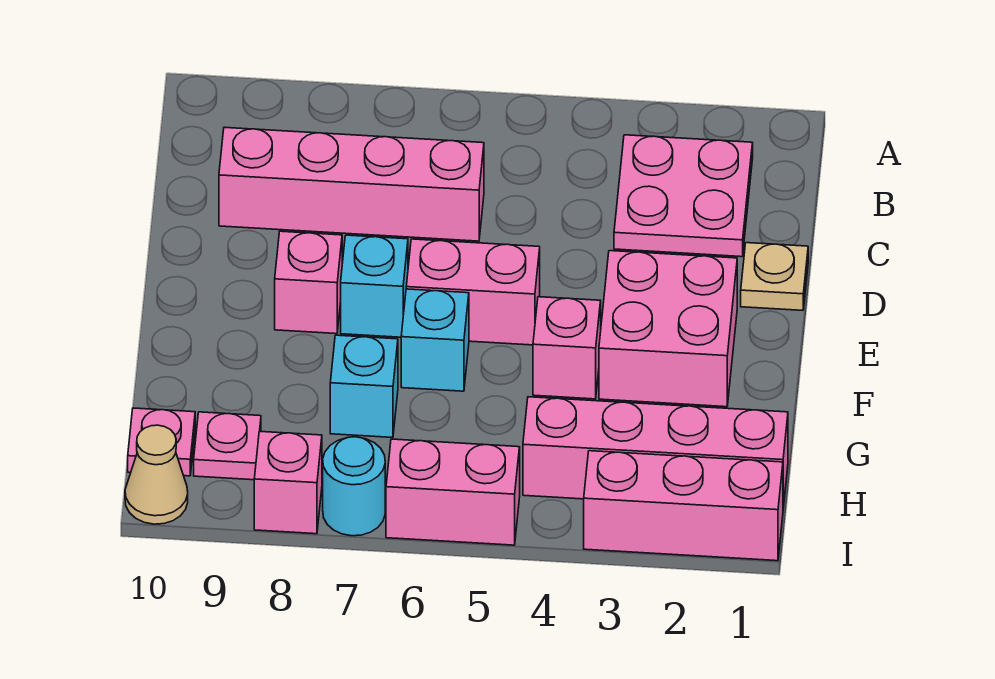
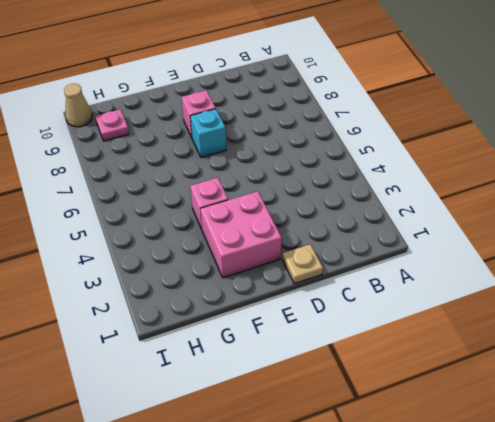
none -> pink 2x2 plate [614,135,753,257]
none -> pink 1x4 brick [219,127,484,241]
none -> pink 1x2 brick [406,239,540,345]

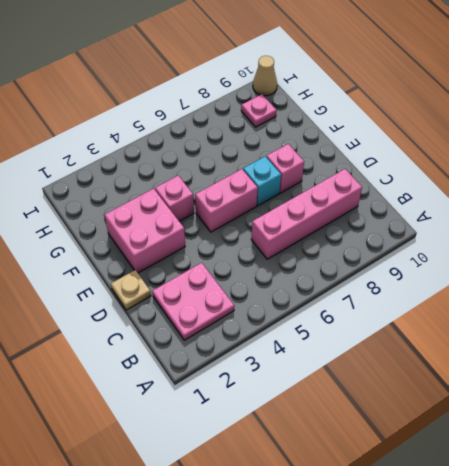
none -> cyan 1x1 brick [401,289,469,391]
none -> cyan 1x1 brick [330,335,398,438]
none -> pink 1x4 brick [523,397,788,507]

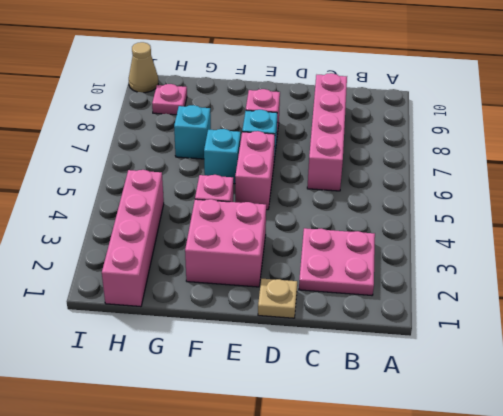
none -> pink 1x1 plate [128,408,195,476]
none -> pink 1x3 brick [584,451,783,561]
none -> pink 1x2 brick [386,439,520,545]

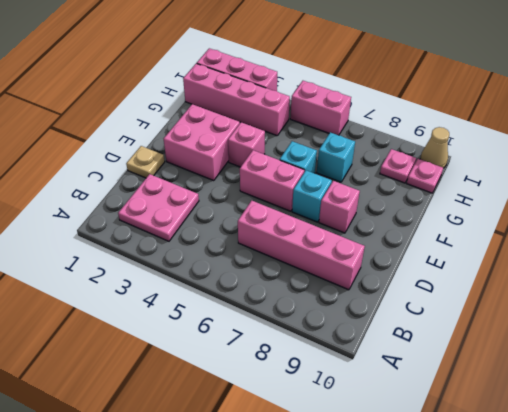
none -> cyan 1x1 round brick [323,437,385,536]
none -> pink 1x1 brick [254,431,322,534]

